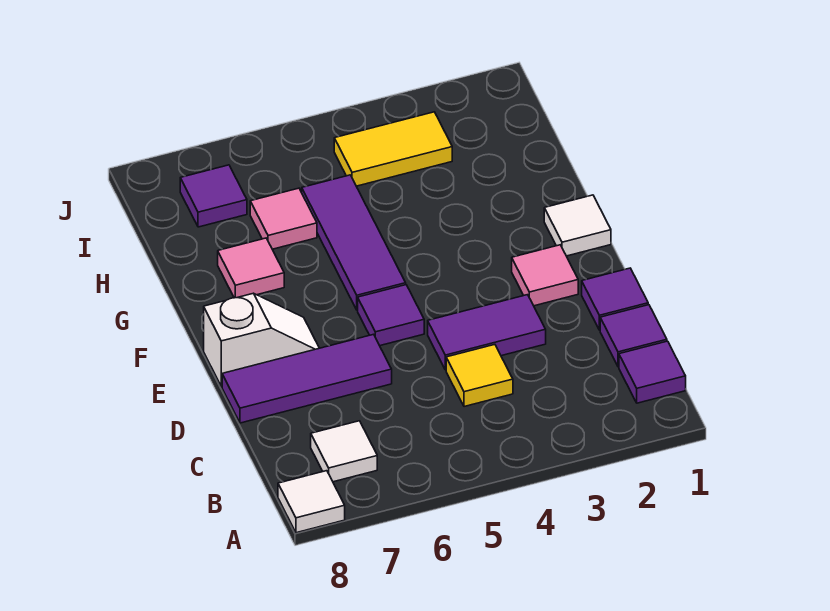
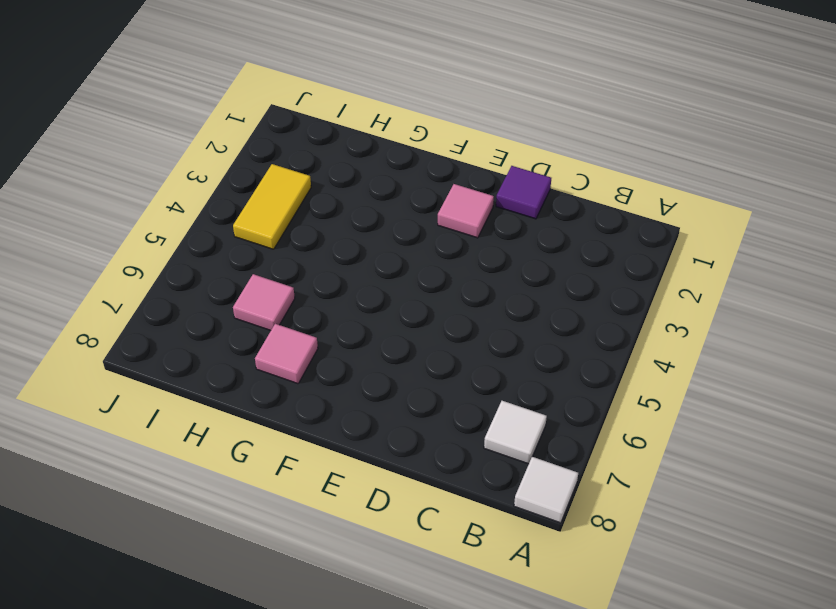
none -> purple 1x1 tile [619,341,686,403]
none -> purple 1x1 tile [600,305,667,367]
none -> yellow 1x1 tile [446,345,513,407]

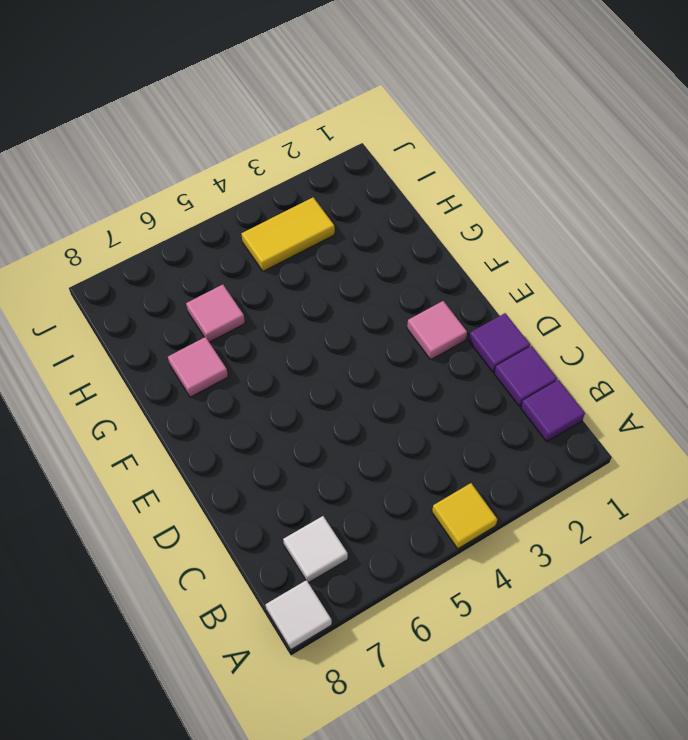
yellow 1x1 tile [432,483,497,549] -> yellow 1x1 tile moved to [446,345,513,407]
none -> purple 1x2 tile [428,295,546,370]
none -> purple 1x3 tile [222,334,392,423]
none -> purple 1x1 tile [358,285,424,346]

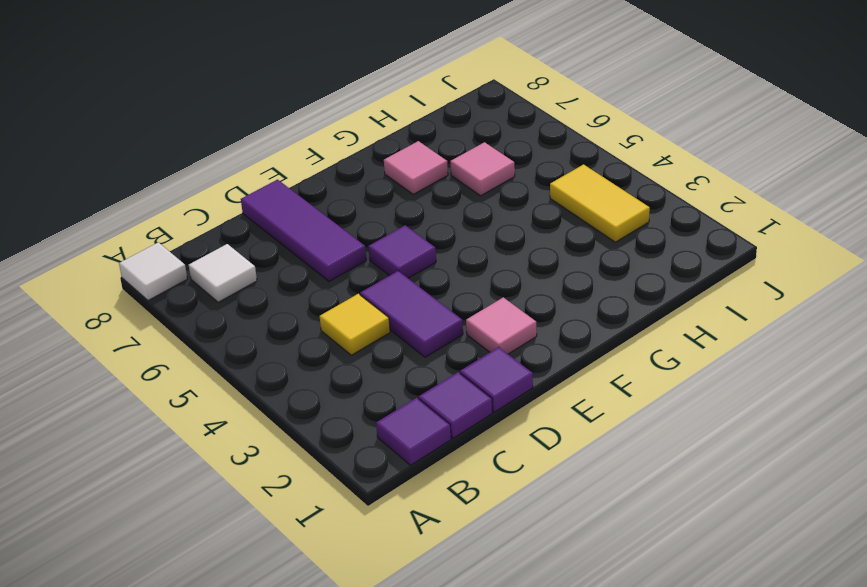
none -> white 1x2 slope [204,293,319,387]
none -> white 1x1 tile [544,195,611,256]
none -> purple 1x3 tile [302,175,406,310]

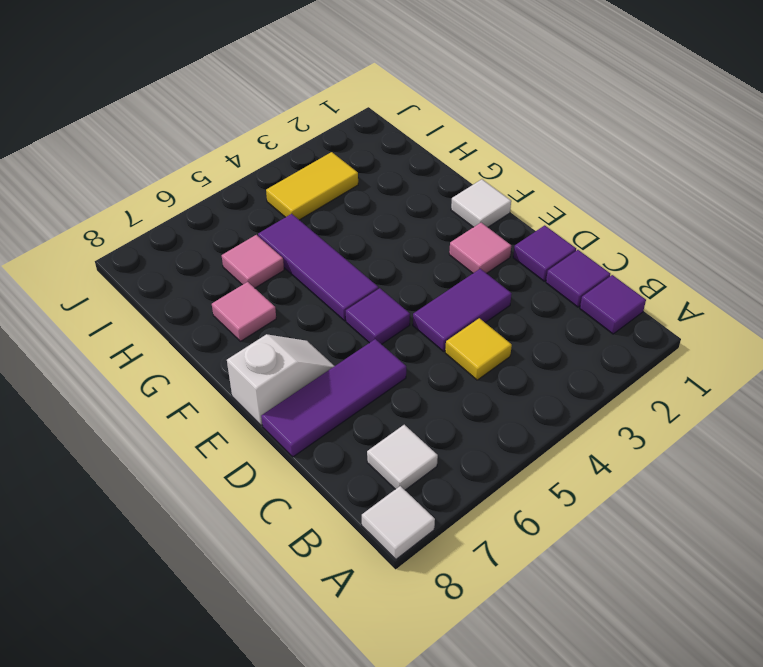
none -> purple 1x1 tile [180,165,247,227]

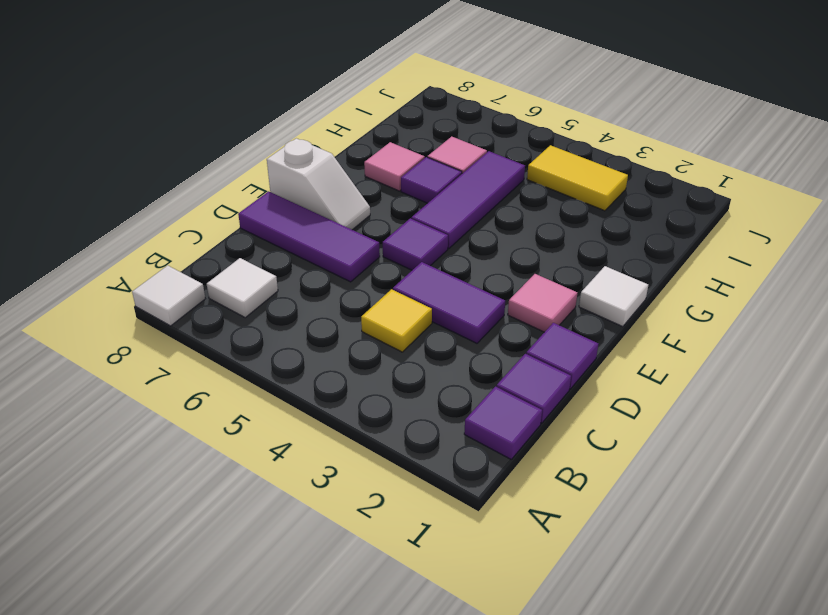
purple 1x1 tile [401,157,462,203] -> purple 1x1 tile moved to [180,165,247,227]

